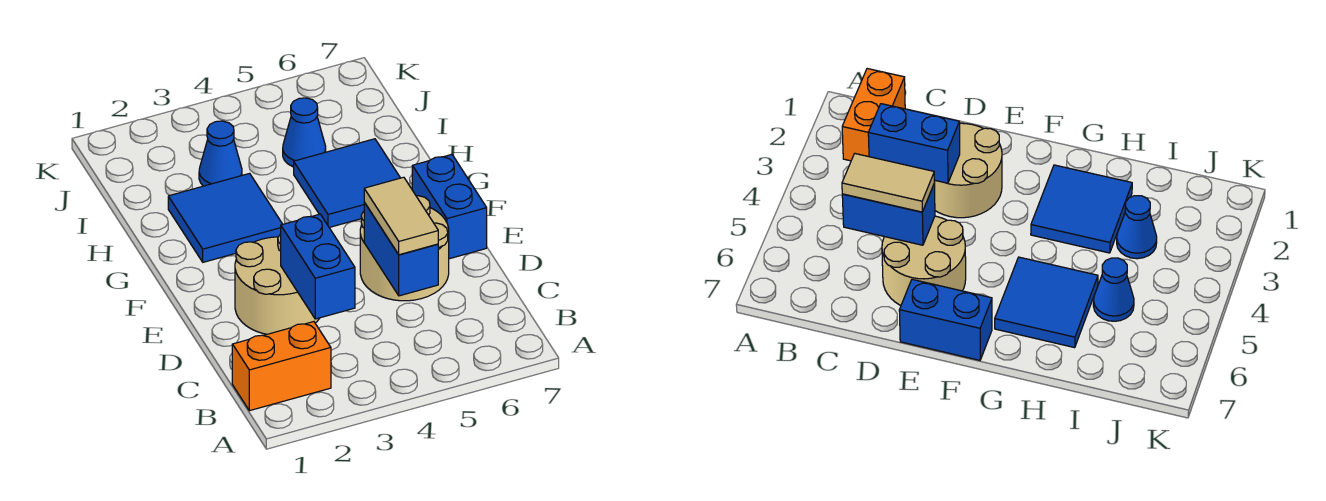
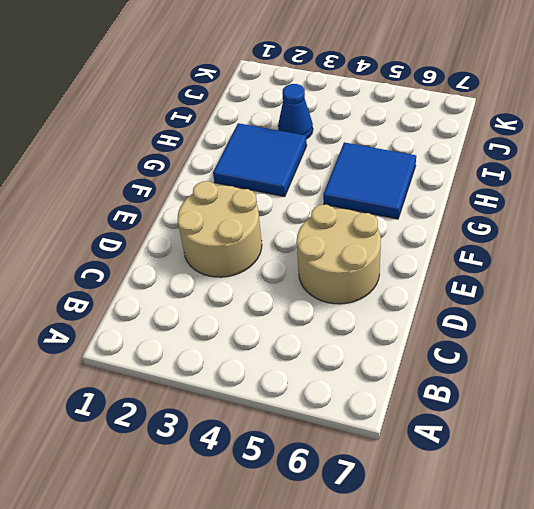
none -> orange 1x2 brick [232,322,331,411]
none -> blue 1x2 brick [412,155,487,259]

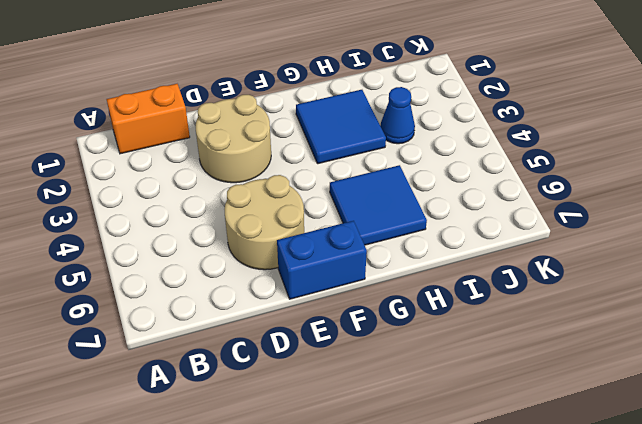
orange 1x2 brick [107,84,190,154] -> orange 1x2 brick turned to [232,322,331,411]
none -> blue 1x1 cone [283,98,326,167]
none -> blue 1x2 brick [281,214,355,319]

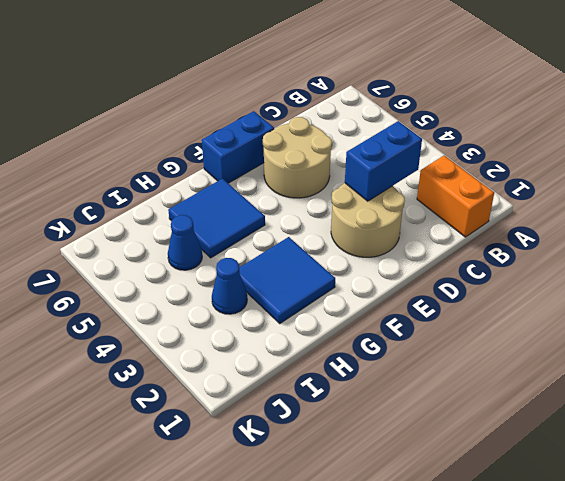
none -> blue 1x2 brick [364,202,438,296]
none -> tan 1x2 tile [364,177,438,255]

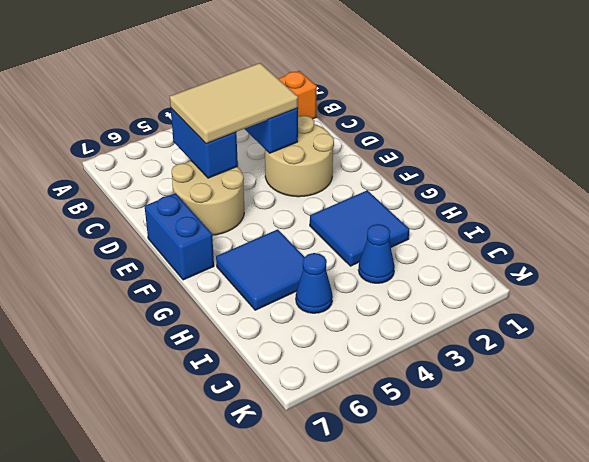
tan 2x3 tile [170,63,298,144] -> tan 1x2 tile [364,177,438,255]

